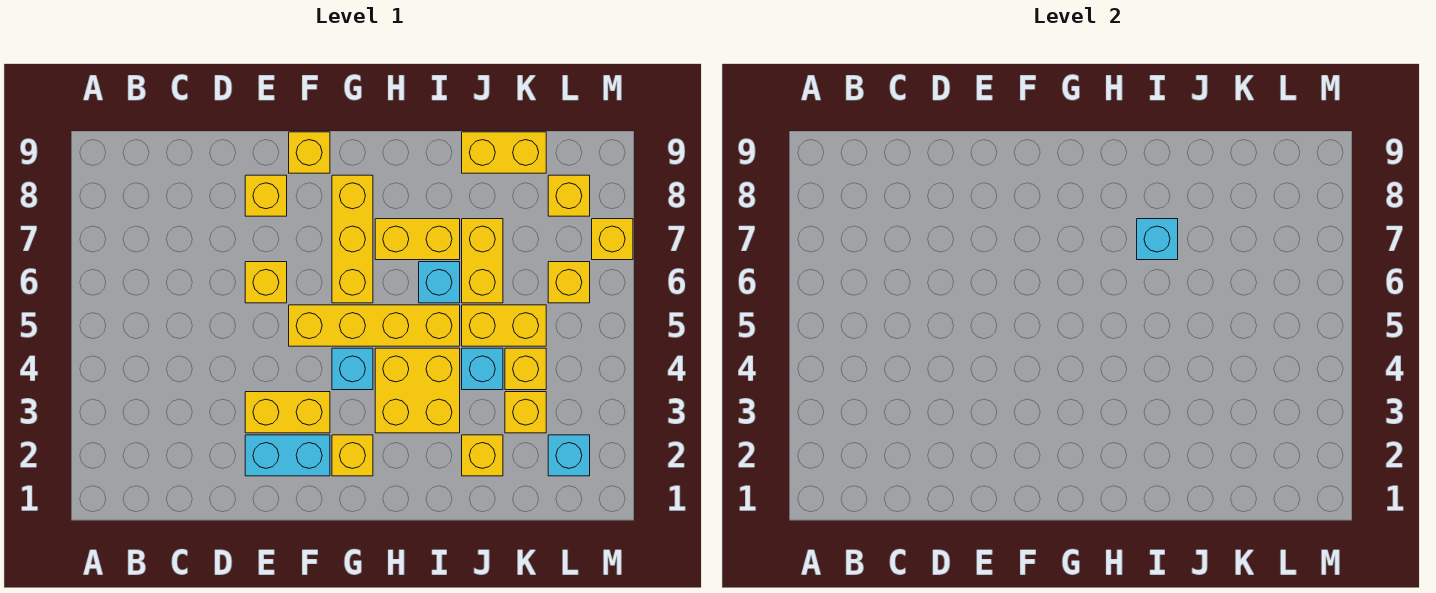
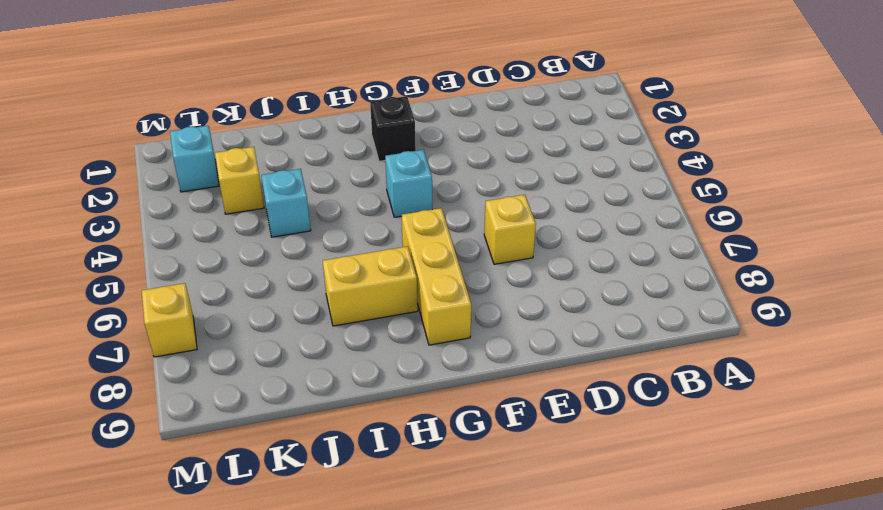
black 1x1 brick [370,96,416,161] -> yellow 1x1 brick [332,435,373,476]
none -> cyan 1x2 brick [245,435,330,476]
none -> yellow 1x2 brick [245,392,330,433]
none -> yellow 1x1 brick [245,175,287,216]

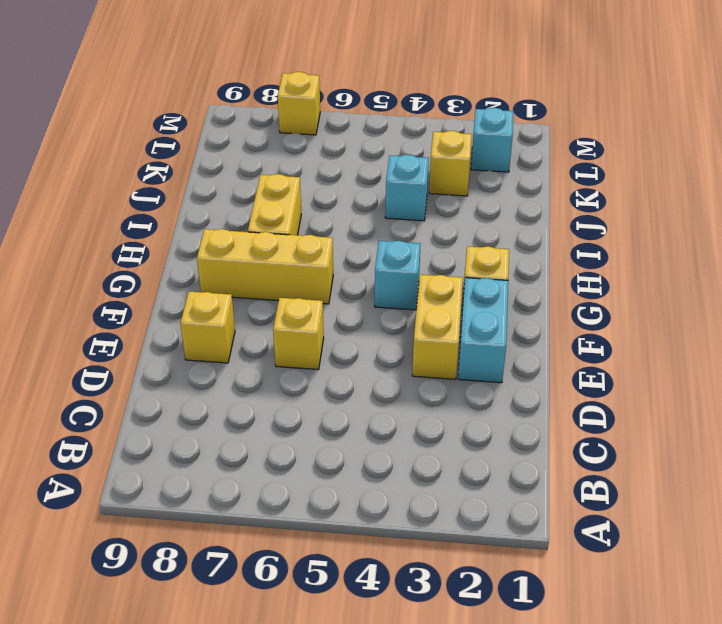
none -> yellow 1x4 brick [289,305,460,346]
none -> yellow 1x1 brick [289,132,330,173]
none -> yellow 2x2 brick [375,348,460,433]

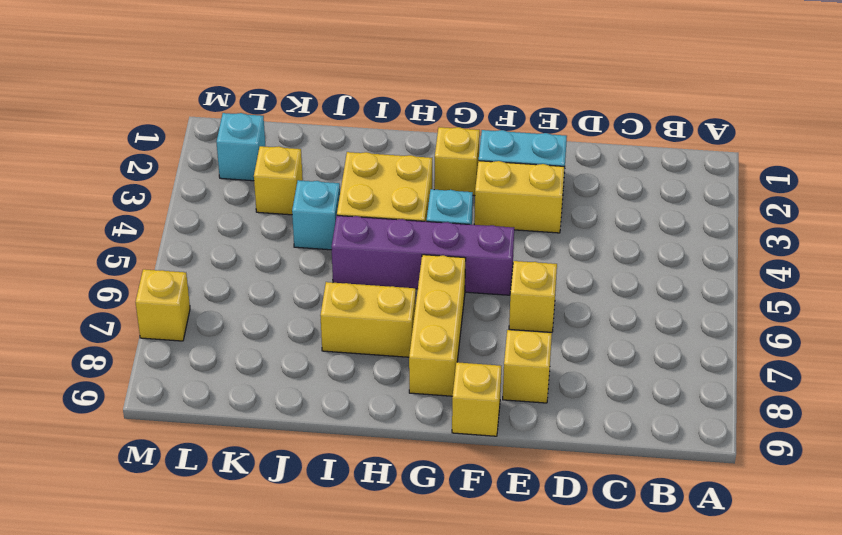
purple 1x4 brick [332,215,514,295] -> yellow 1x4 brick [289,305,460,346]
none -> cyan 1x1 brick [419,262,460,303]
none -> yellow 1x1 brick [462,435,503,476]
none -> yellow 1x2 brick [462,305,546,346]

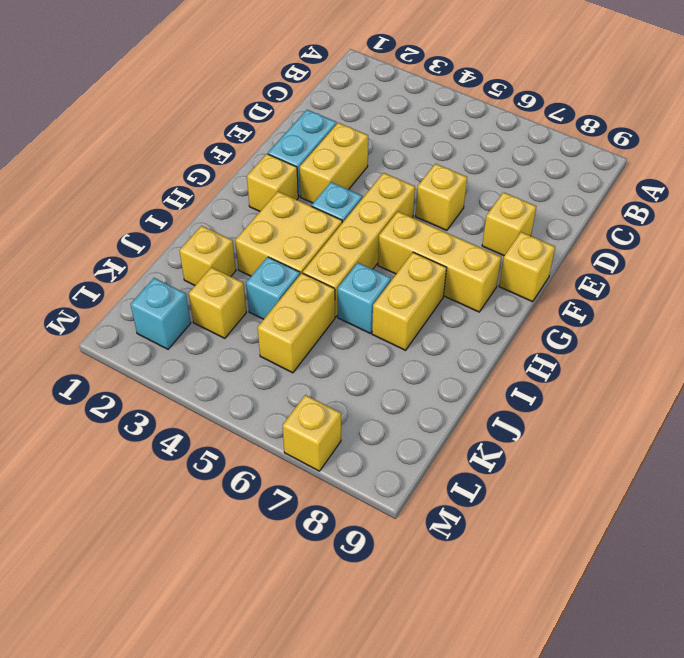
none -> yellow 1x2 brick [462,219,503,303]
none -> yellow 1x2 brick [462,132,546,173]
none -> yellow 1x1 brick [505,348,546,390]

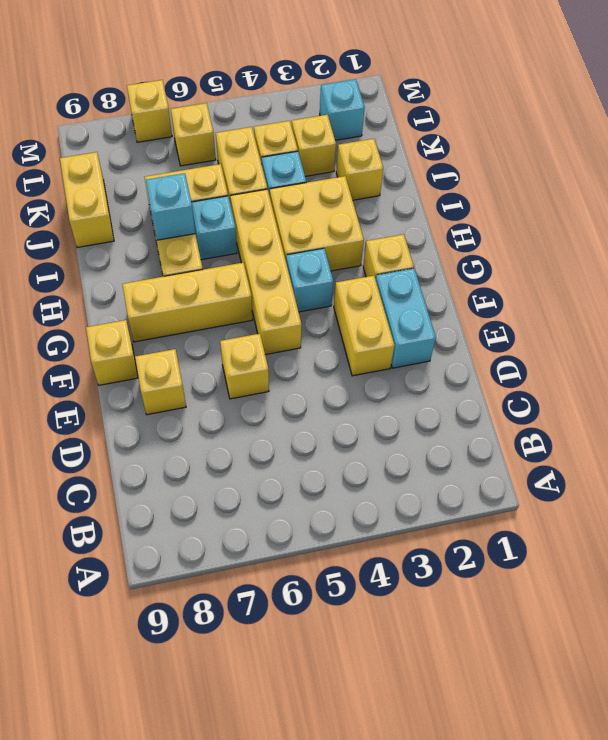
none -> yellow 1x1 brick [548,175,590,216]

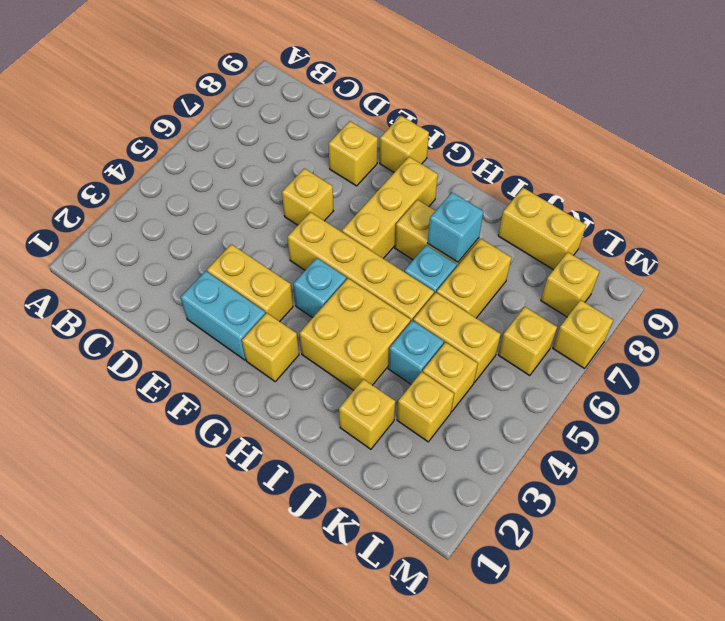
none -> cyan 1x1 brick [548,435,590,476]

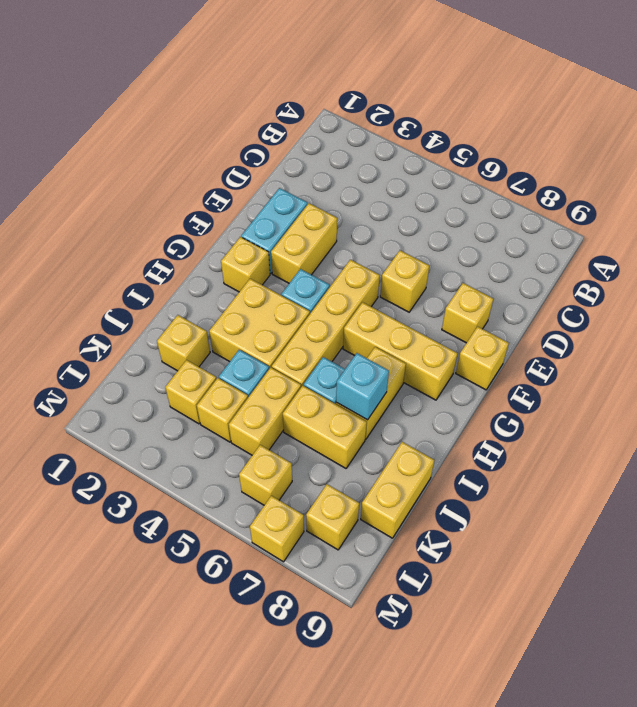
none -> cyan 1x1 brick [548,435,590,476]

